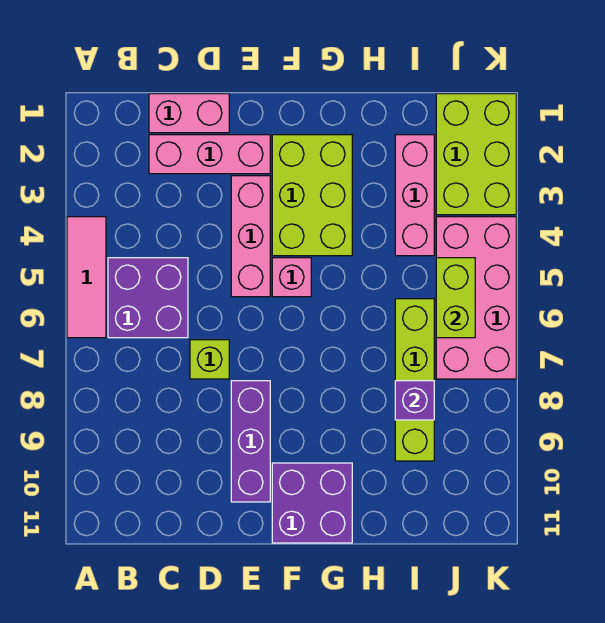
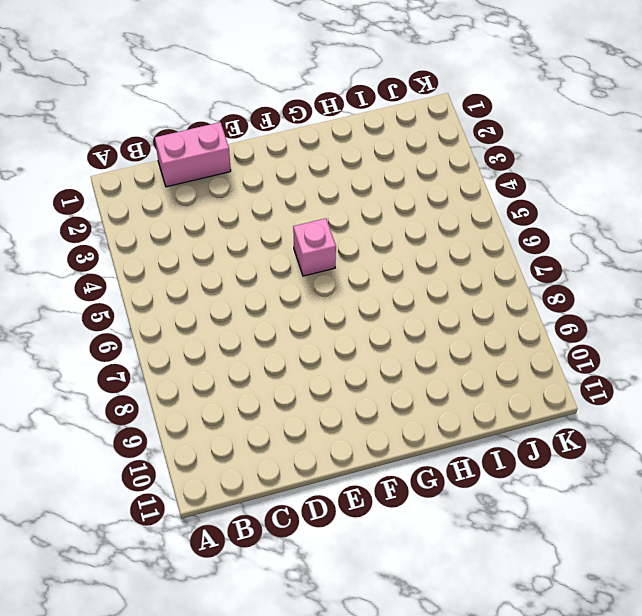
none -> pink 1x3 tile [67,217,106,338]
none -> purple 2x2 brick [108,258,188,338]
none -> pink 1x3 brick [149,135,270,174]

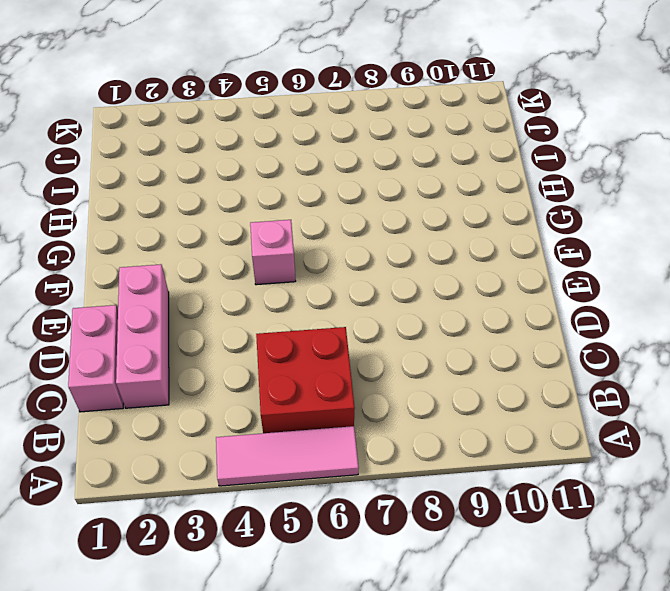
red 2x2 brick [256,327,355,433] -> purple 2x2 brick [108,258,188,338]
none -> lime 1x1 brick [190,340,229,379]
none -> pink 1x3 brick [231,176,270,297]
none -> purple 1x3 brick [231,381,270,502]

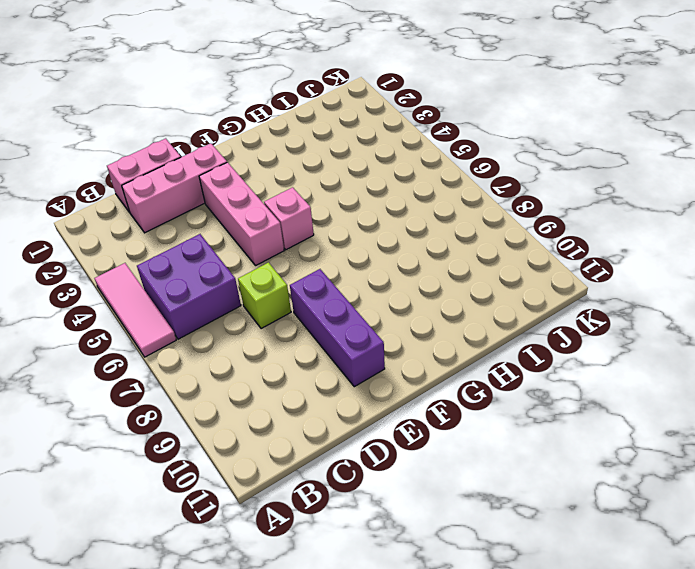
none -> lime 2x3 brick [272,135,352,256]
none -> purple 2x2 brick [272,463,352,543]
none -> pink 1x3 brick [395,135,434,256]

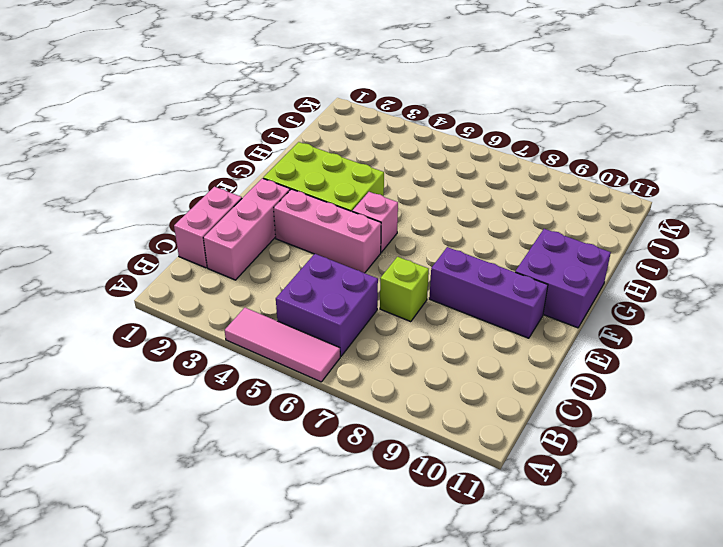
none -> pink 1x3 brick [395,135,434,256]
none -> lime 1x4 brick [395,299,434,461]
none -> lime 2x3 brick [436,94,516,215]

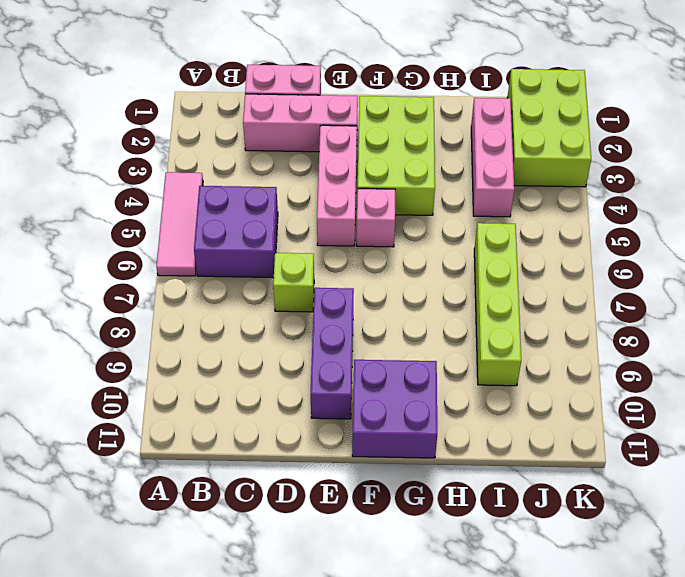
none -> pink 2x4 brick [436,217,516,379]
none -> purple 1x1 brick [395,381,434,420]
none -> lime 1x2 brick [436,258,475,338]

